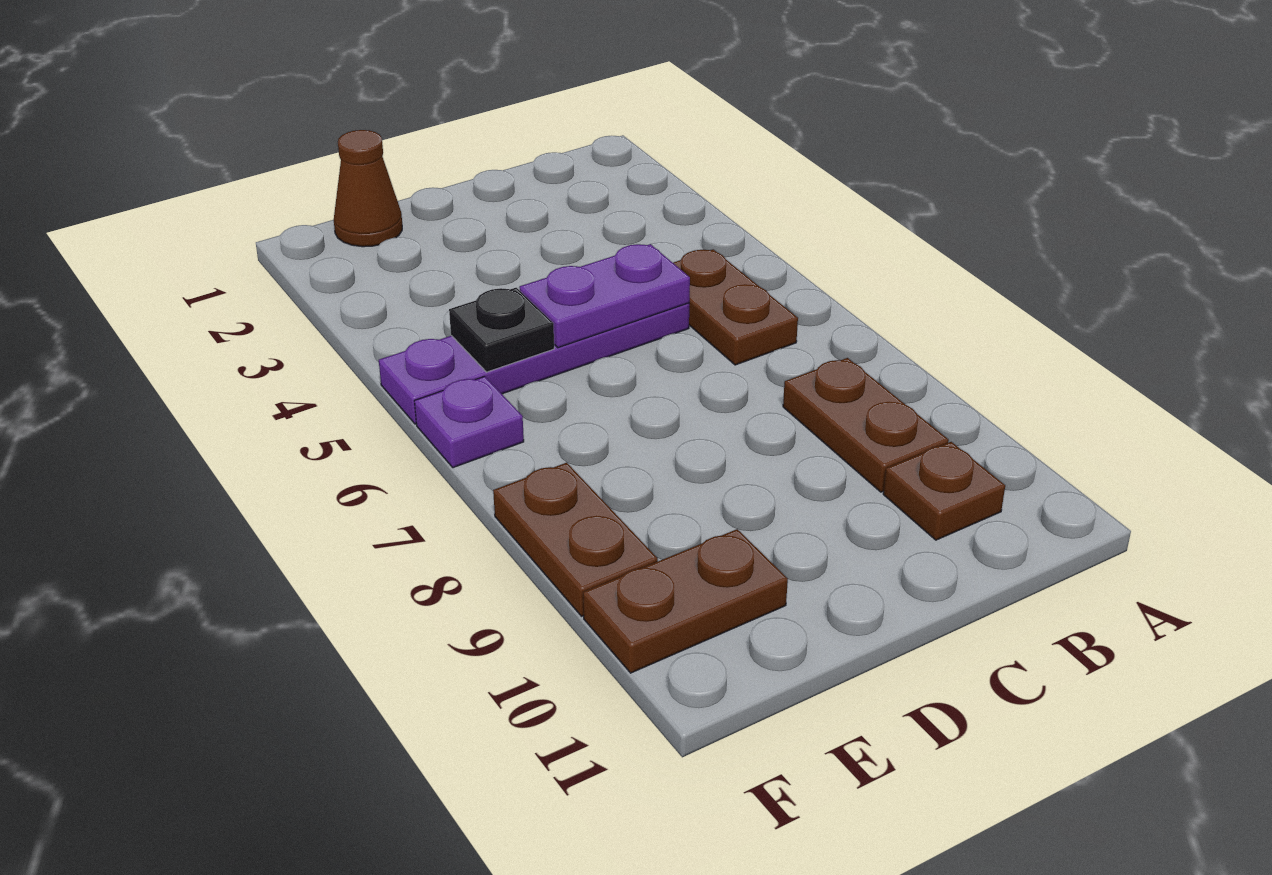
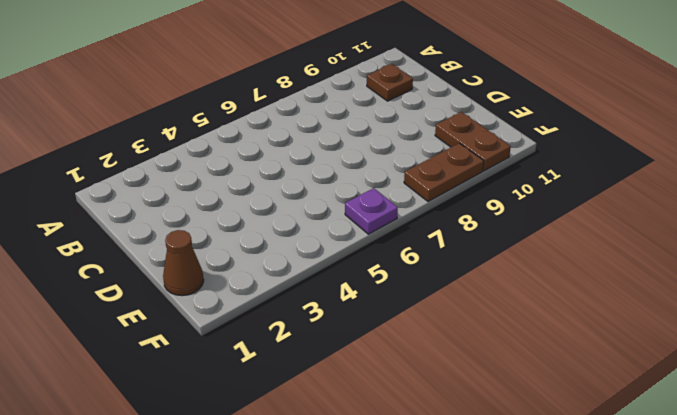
none -> brown 1x2 plate [673,249,798,365]
none -> brown 1x2 plate [783,358,949,492]

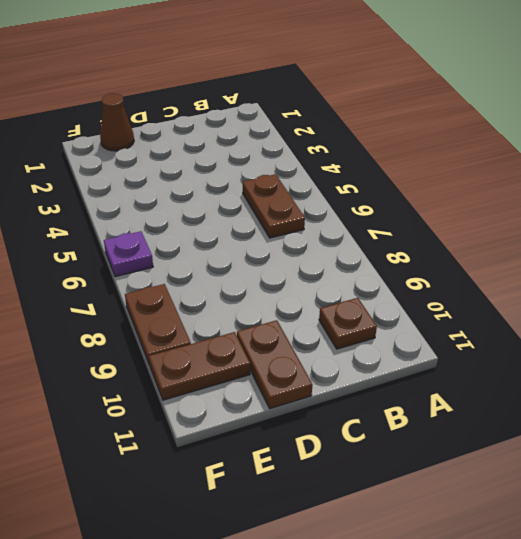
brown 1x2 plate [237,320,312,409] -> brown 1x2 plate moved to [783,358,949,492]
none -> purple 1x4 plate [379,303,689,424]
none -> purple 1x2 plate [520,244,690,348]

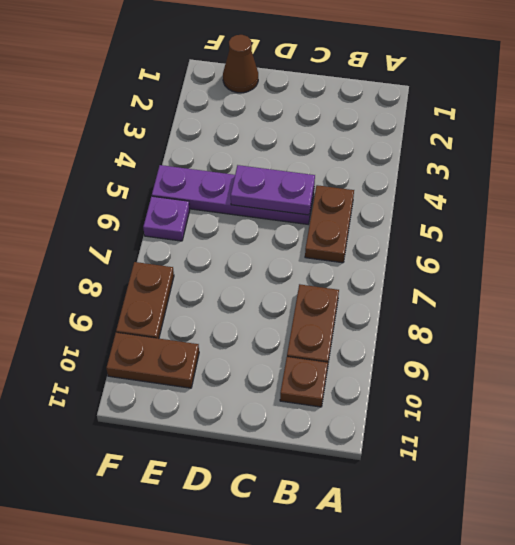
none -> black 1x1 plate [449,288,554,372]

